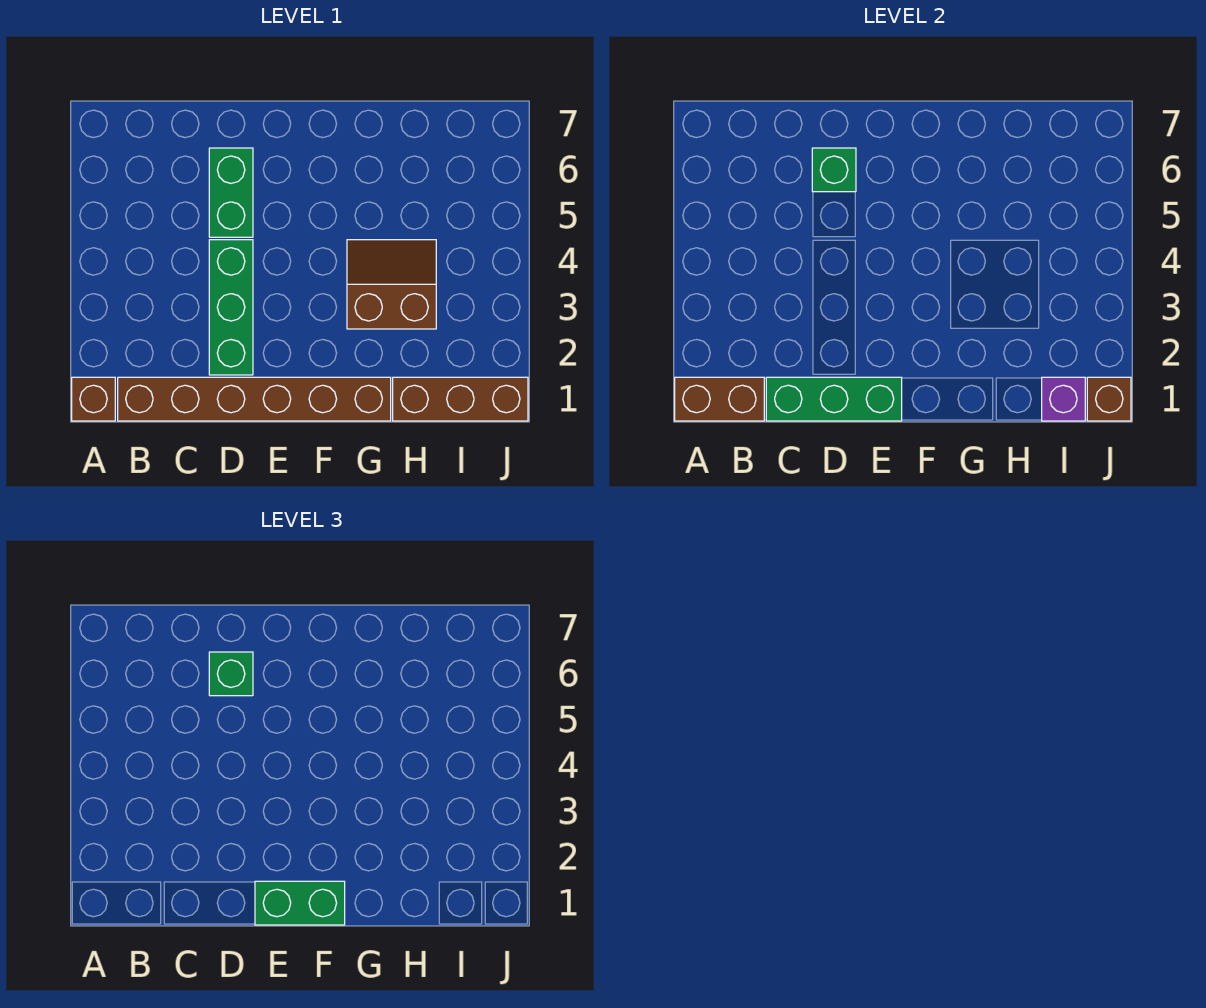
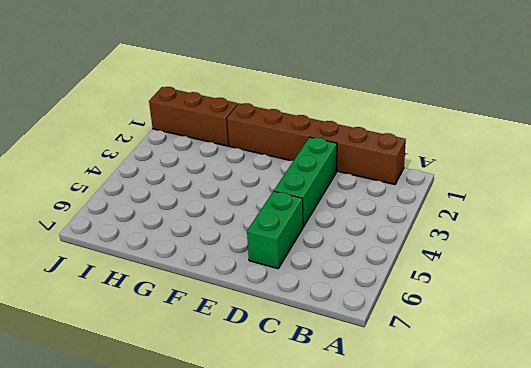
none -> brown 1x1 brick [72,377,115,421]
none -> brown 2x2 slope [347,240,436,329]
none -> brown 1x2 brick [675,377,764,421]

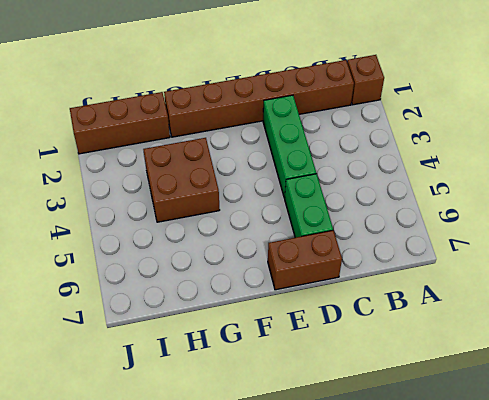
brown 1x2 brick [268,230,342,290] -> brown 1x2 brick moved to [675,377,764,421]
brown 2x2 brick [143,138,220,222] -> brown 2x2 slope [347,240,436,329]
none -> green 1x3 brick [766,377,902,421]
none -> green 1x1 brick [812,148,856,192]
none -> purple 1x1 brick [1042,377,1085,421]

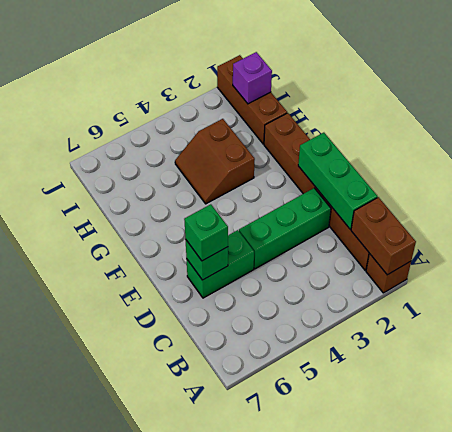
none -> brown 1x1 brick [1087,377,1131,421]
none -> green 1x2 brick [255,881,345,925]

